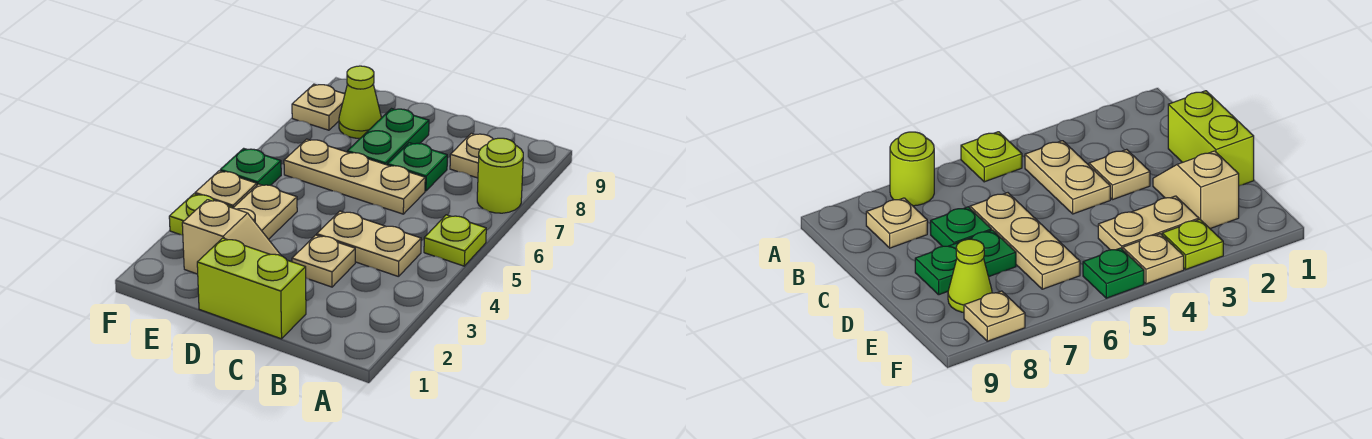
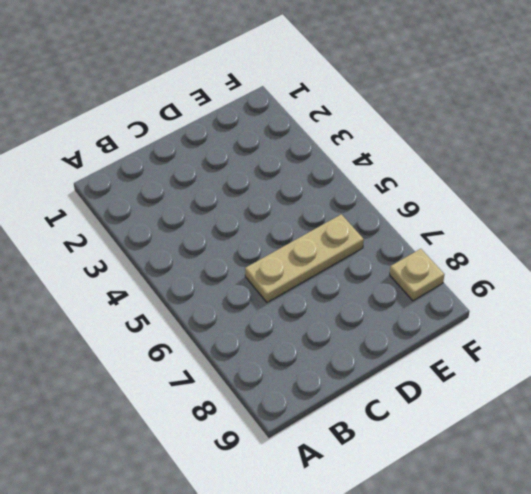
none -> lime 1x1 plate [424,215,486,266]
none -> lime 1x1 round brick [477,138,523,213]
none -> tan 1x2 plate [317,211,421,277]

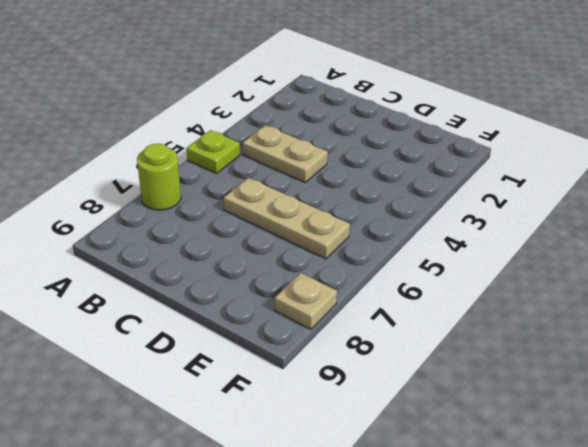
none -> tan 1x1 plate [450,133,493,178]
none -> lime 1x2 brick [197,238,306,339]
none -> tan 1x1 plate [292,235,355,287]

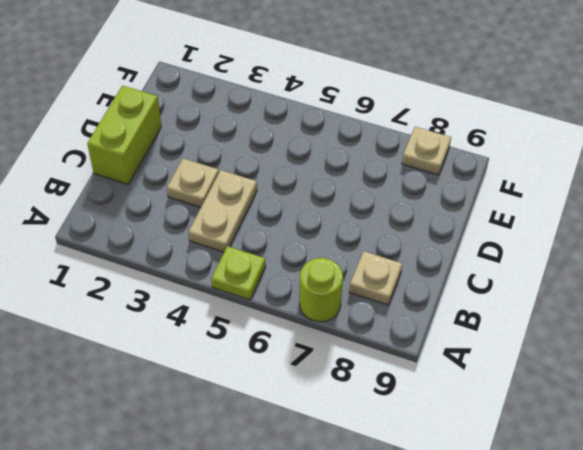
none -> tan 1x3 plate [284,139,425,214]
none -> green 1x1 plate [388,143,447,191]
none -> tan 1x2 slope [182,200,281,274]

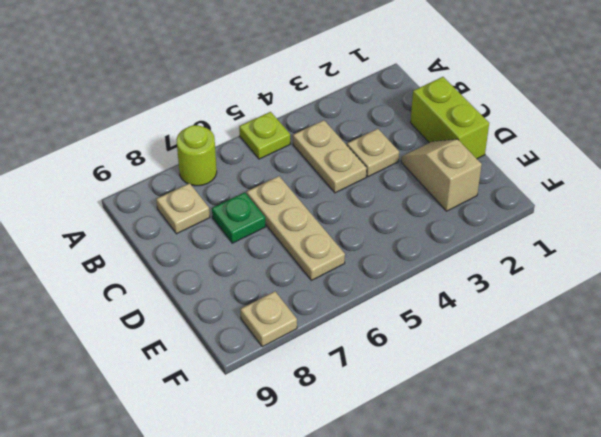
none -> green 1x2 plate [347,109,429,165]
none -> tan 1x2 plate [234,184,297,239]
none -> lime 1x1 cone [339,66,381,138]

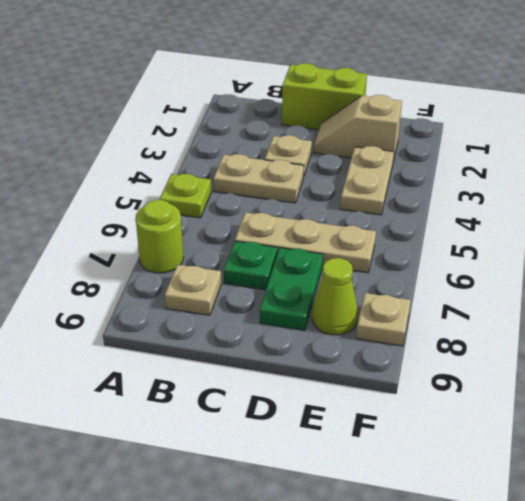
none -> lime 1x1 plate [169,194,232,235]
none -> tan 1x1 plate [195,171,257,208]
none -> green 1x1 plate [220,148,281,185]

